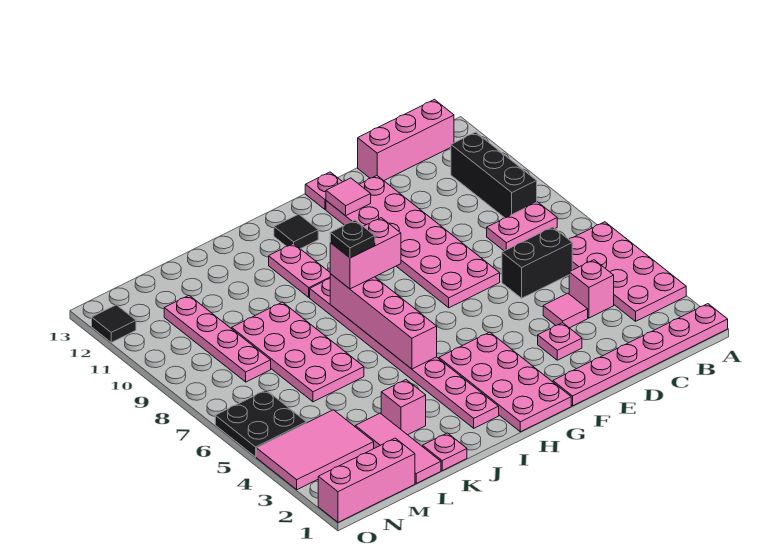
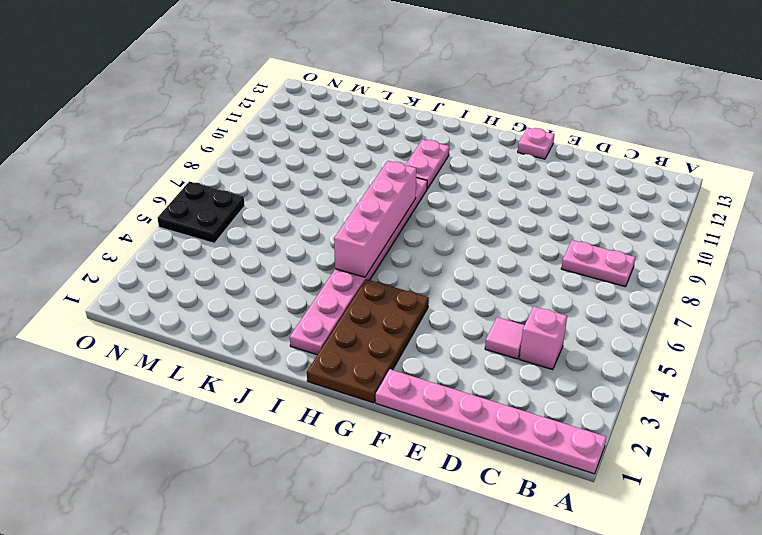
brown 2x4 plate [307,279,429,403] -> pink 2x4 plate [439,332,571,432]
none -> pink 2x4 plate [569,222,686,321]
none -> black 1x3 brick [451,132,537,218]
none -> pink 1x3 brick [358,100,454,181]

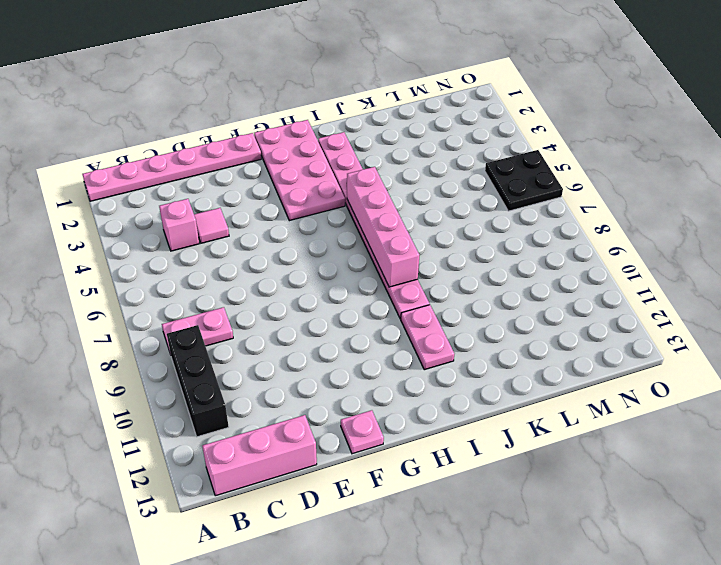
none -> pink 2x4 plate [569,222,686,321]
none -> black 1x2 brick [502,227,572,298]
none -> pink 1x1 plate [538,323,582,360]

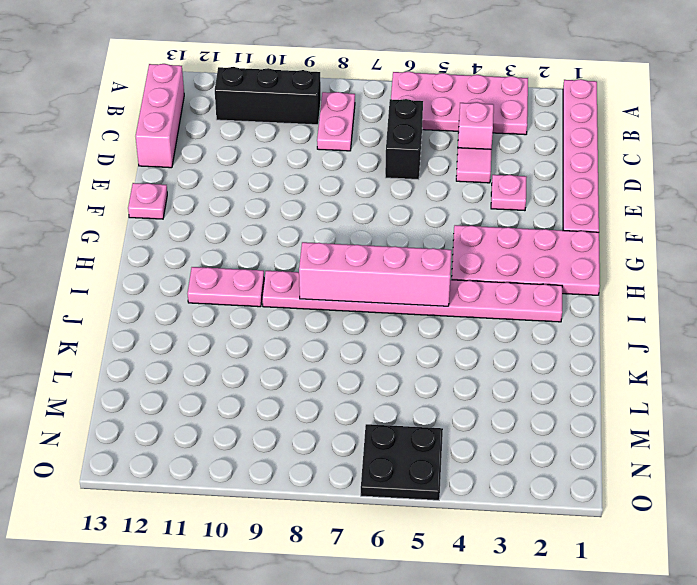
none -> pink 2x6 plate [326,176,500,308]
none -> black 1x1 tile [274,214,318,249]
none -> pink 1x1 plate [422,433,467,471]

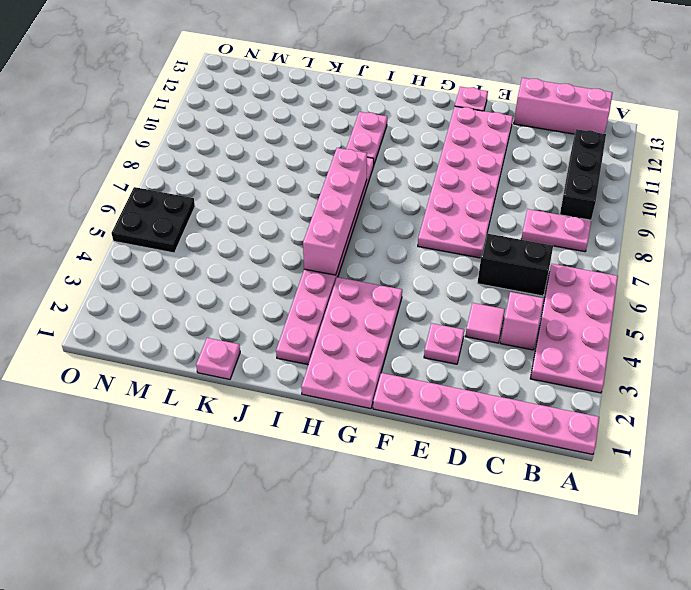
none -> black 1x1 tile [274,214,318,249]
none -> pink 1x1 brick [381,380,426,435]
none -> pink 2x4 plate [232,302,364,402]

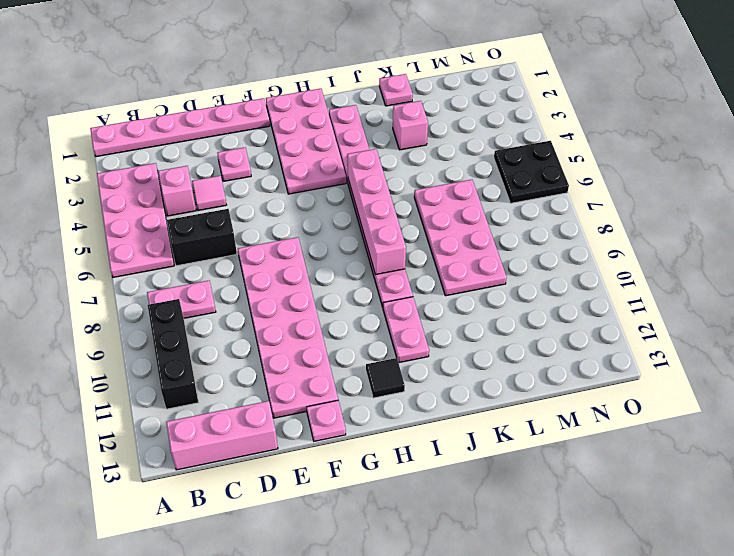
none -> pink 1x3 tile [355,413,441,483]
none -> pink 1x3 brick [318,438,415,522]
none -> pink 2x3 tile [257,410,374,490]

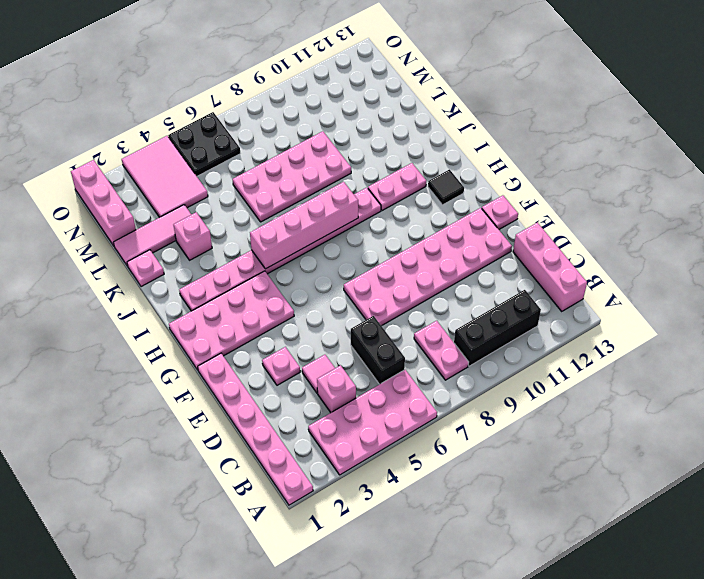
none -> pink 1x4 plate [164,296,271,382]
none -> black 1x1 tile [92,305,136,342]
none -> pink 1x1 tile [326,178,371,216]

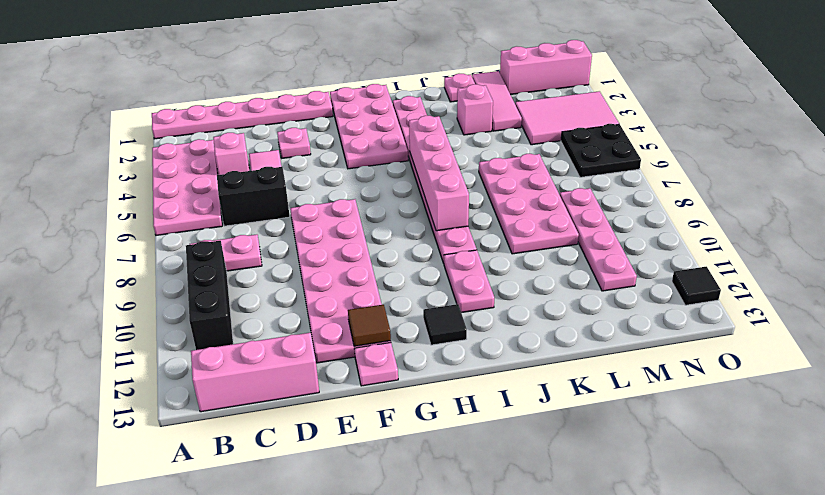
brown 1x1 tile [348,304,391,346] -> pink 1x1 tile [326,178,371,216]
none -> pink 1x2 brick [330,218,401,289]
none -> black 1x1 plate [330,220,375,258]

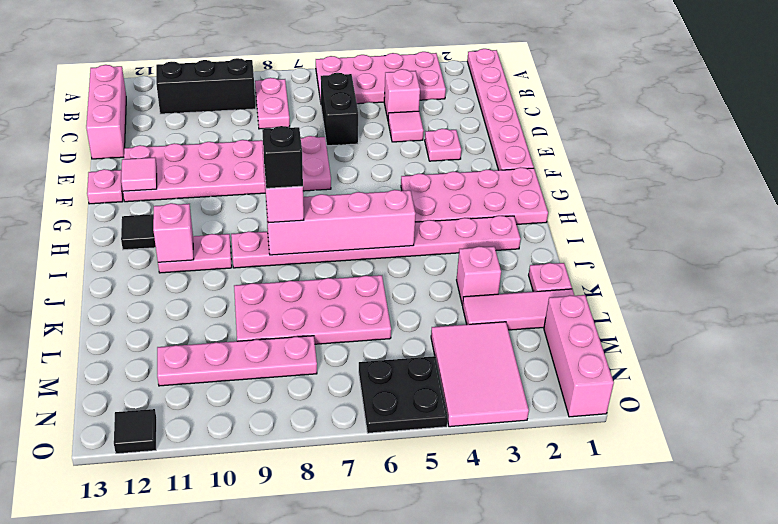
black 1x1 brick [262,126,303,188] -> black 1x1 plate [330,220,375,258]
pink 1x1 brick [153,203,194,262] -> none

